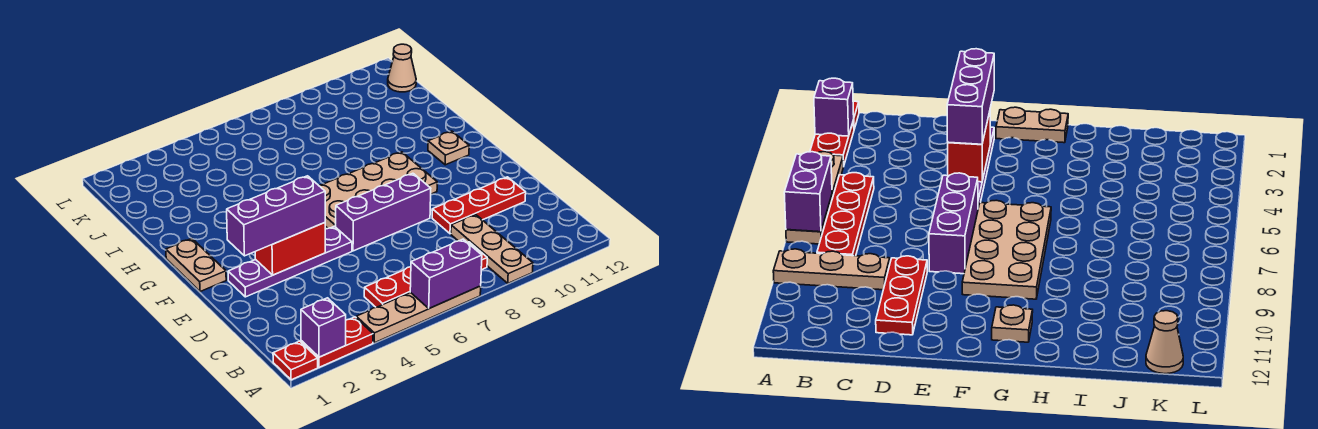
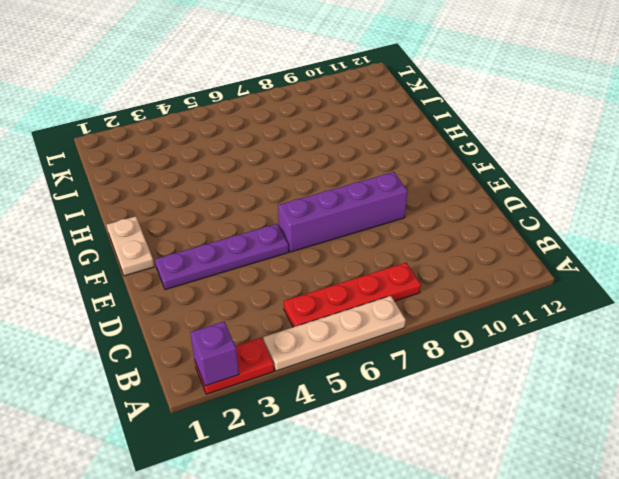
purple 1x4 brick [278,172,408,252] -> purple 1x3 brick [336,173,431,251]
none -> red 1x1 plate [273,341,318,380]
none -> tan 1x3 plate [451,214,533,283]
none -> red 1x3 plate [432,177,526,234]

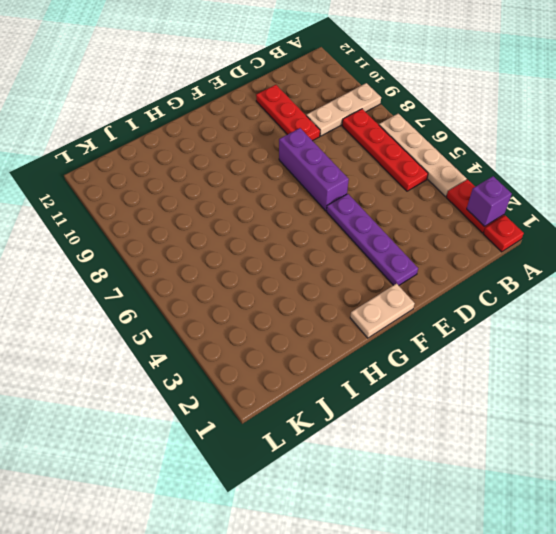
none -> tan 2x4 plate [319,152,437,228]
none -> tan 1x1 plate [428,131,469,165]
none -> tan 1x1 cone [388,44,416,92]

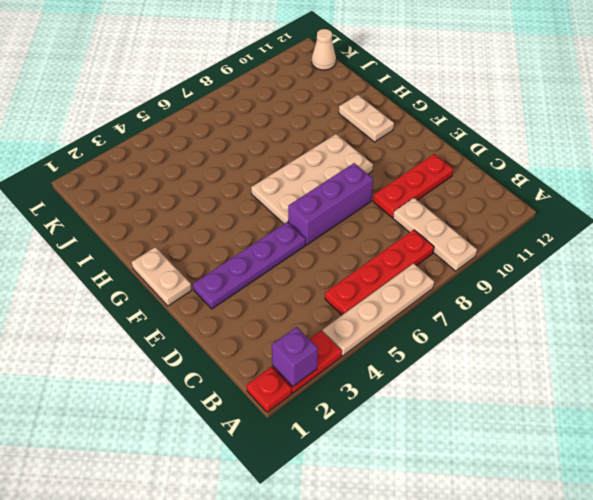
tan 1x2 plate [339,95,394,142] -> tan 1x1 plate [428,131,469,165]
none -> purple 1x2 brick [410,239,482,309]
none -> red 1x2 brick [255,223,325,275]
none -> purple 1x3 brick [227,176,325,256]

